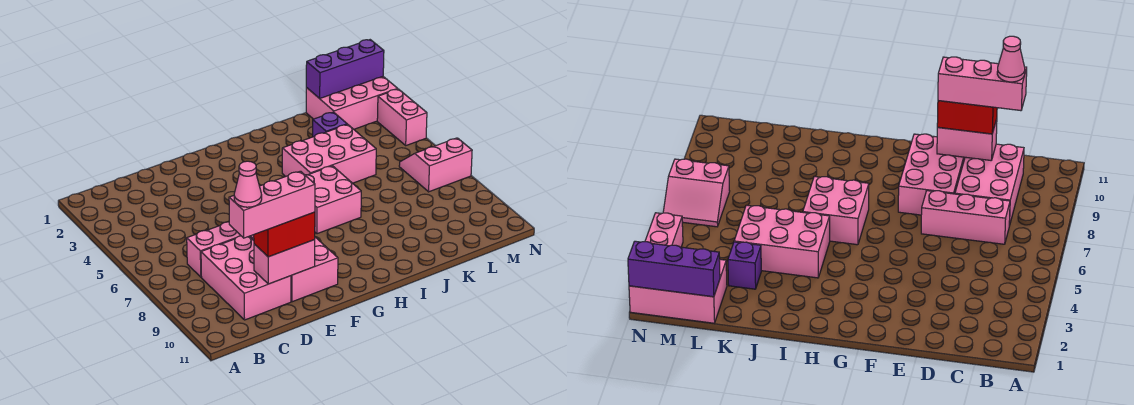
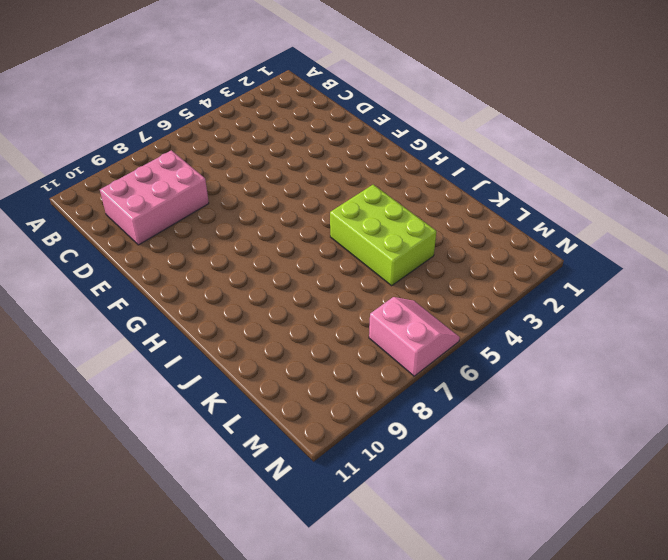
lime 2x3 brick [330,185,436,286] -> pink 2x3 brick [282,124,376,183]
none -> pink 1x3 brick [187,222,241,277]
none -> pink 2x3 brick [249,235,338,302]
none -> pink 2x2 brick [305,166,361,234]

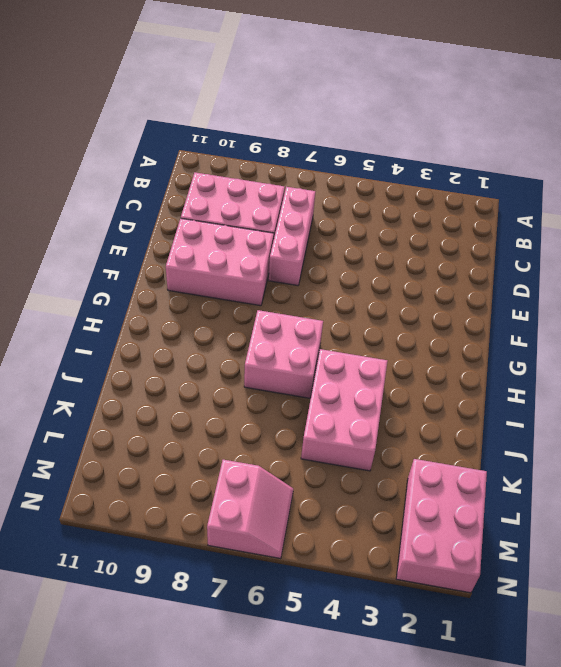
none -> purple 1x1 brick [313,112,347,137]
none -> pink 1x2 brick [377,89,427,145]
none -> pink 1x2 brick [254,240,315,284]

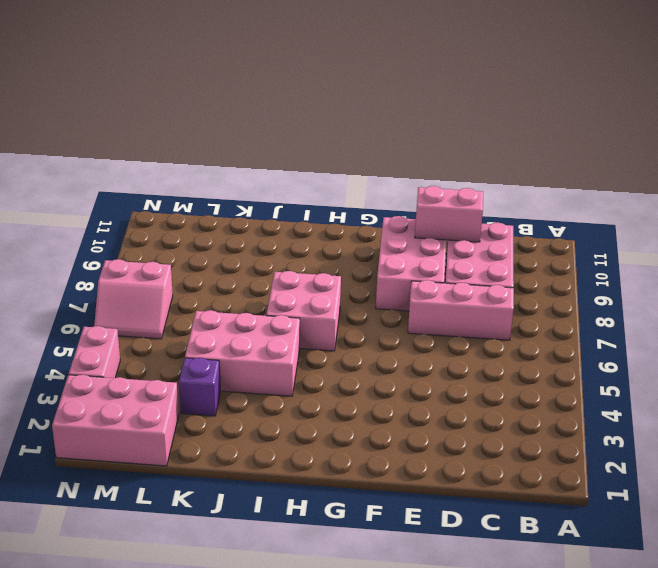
none -> purple 1x3 brick [306,40,384,98]
none -> red 1x2 brick [254,212,315,257]
none -> pink 1x3 brick [229,171,315,238]

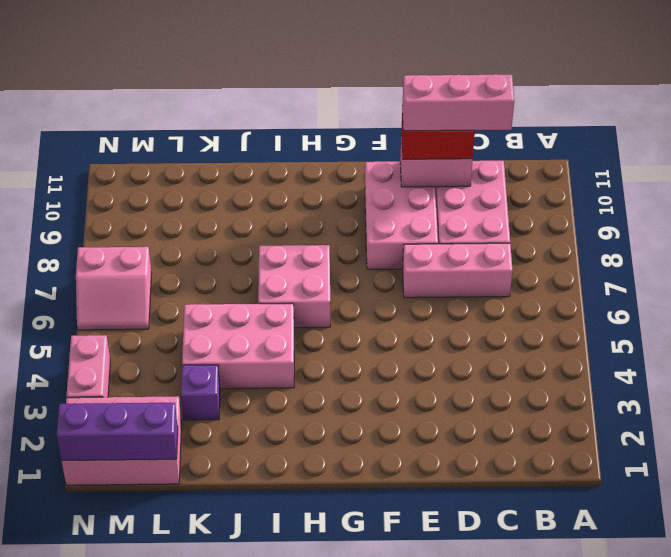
none -> pink 1x1 cone [234,161,262,207]

